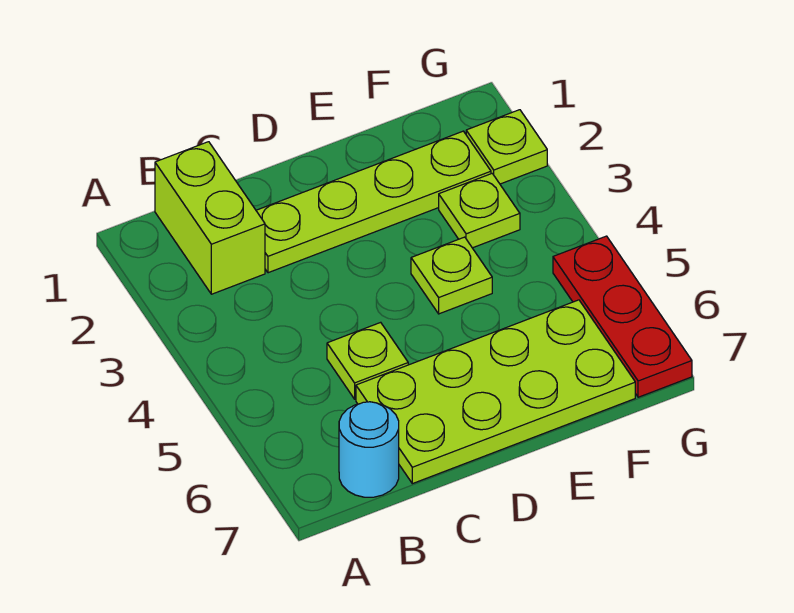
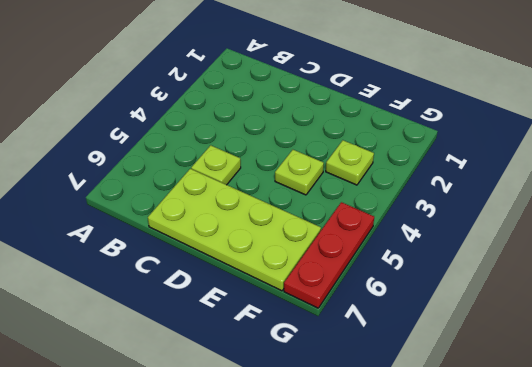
none -> lime 1x2 brick [155,142,265,294]
none -> cyan 1x1 round brick [339,402,399,497]

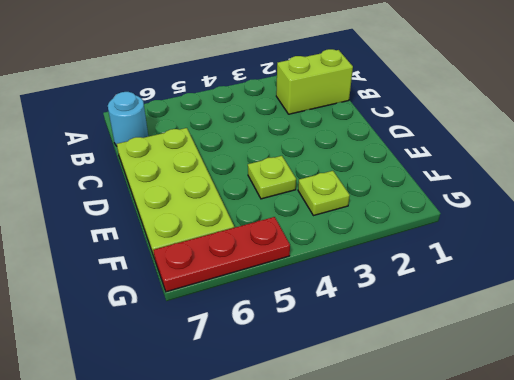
none -> lime 1x4 plate [256,131,491,273]
none -> lime 1x1 plate [327,322,408,399]

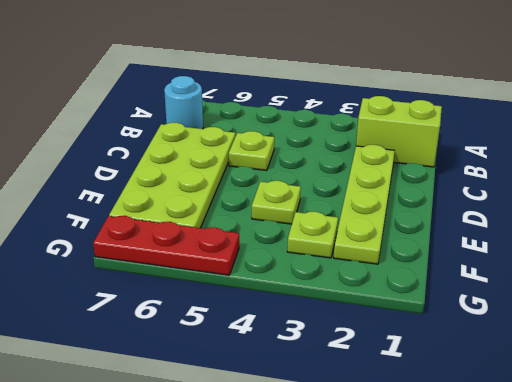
none -> lime 1x1 plate [466,110,547,184]

